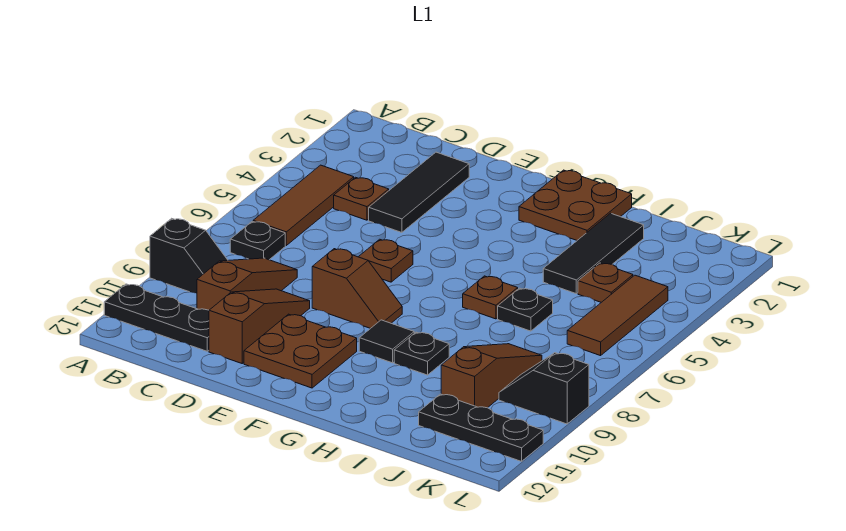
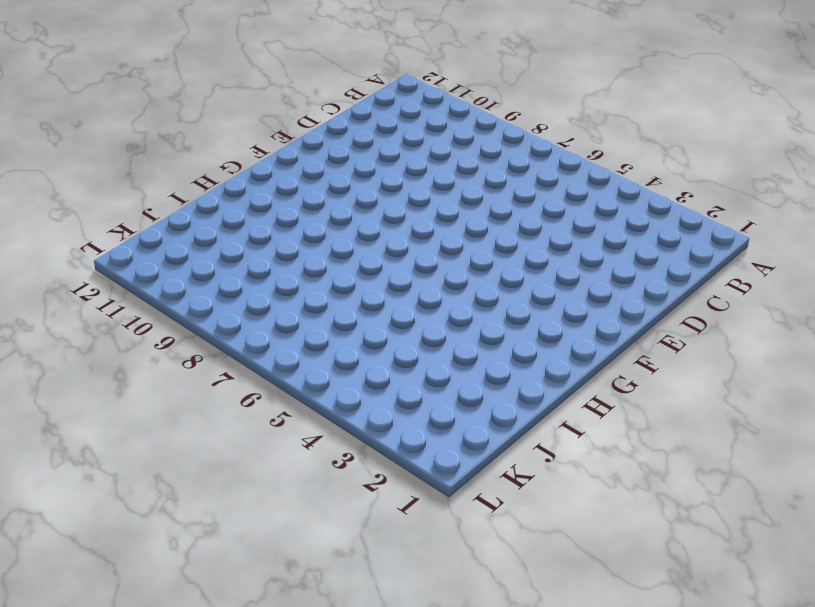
none -> black 1x2 slope [150,218,228,293]
none -> black 1x3 plate [104,284,209,351]
none -> brown 1x3 tile [253,165,354,245]

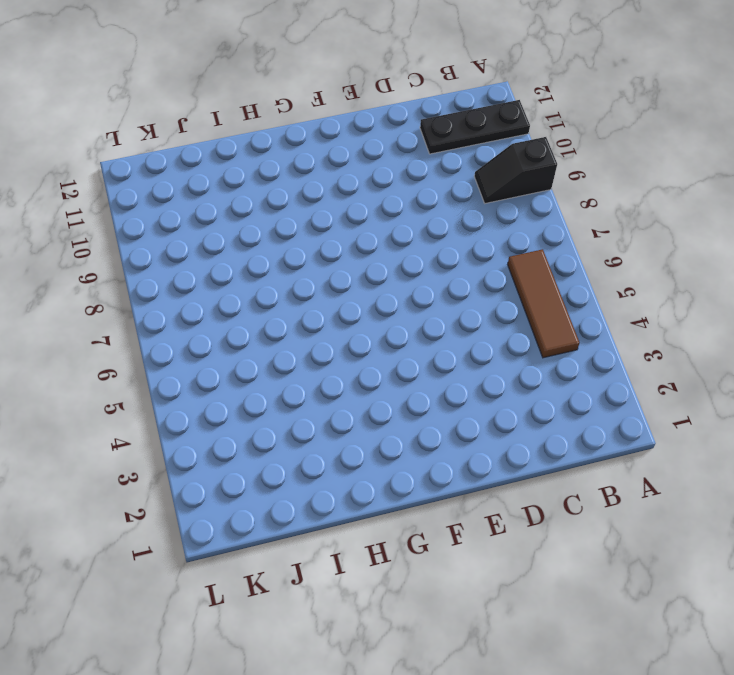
none -> black 1x1 plate [230,221,285,260]
none -> brown 1x1 plate [334,177,389,220]
none -> brown 1x3 slope [197,258,297,310]

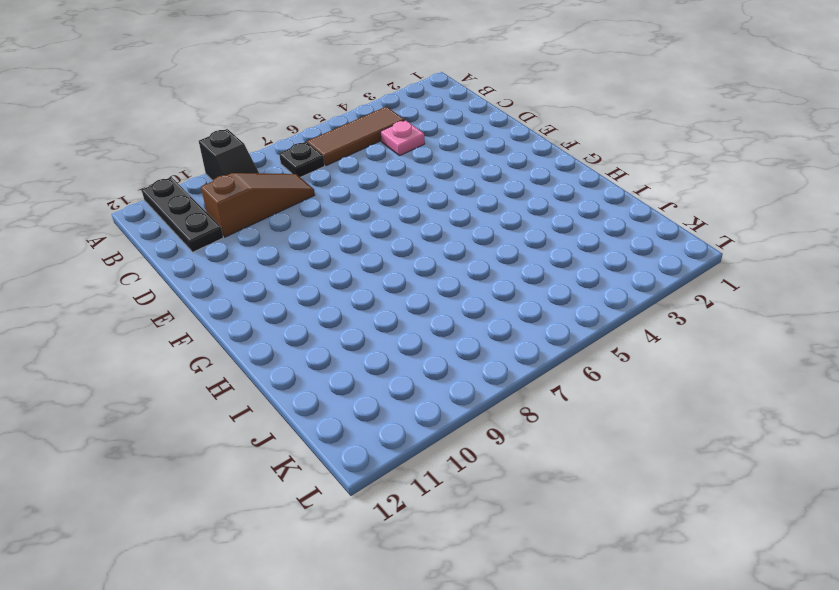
pink 1x1 plate [381,120,425,156] -> brown 1x1 plate [334,177,389,220]
none -> black 1x3 tile [369,152,469,233]
none -> brown 1x3 slope [209,289,310,363]
none -> brown 1x1 plate [359,239,413,282]

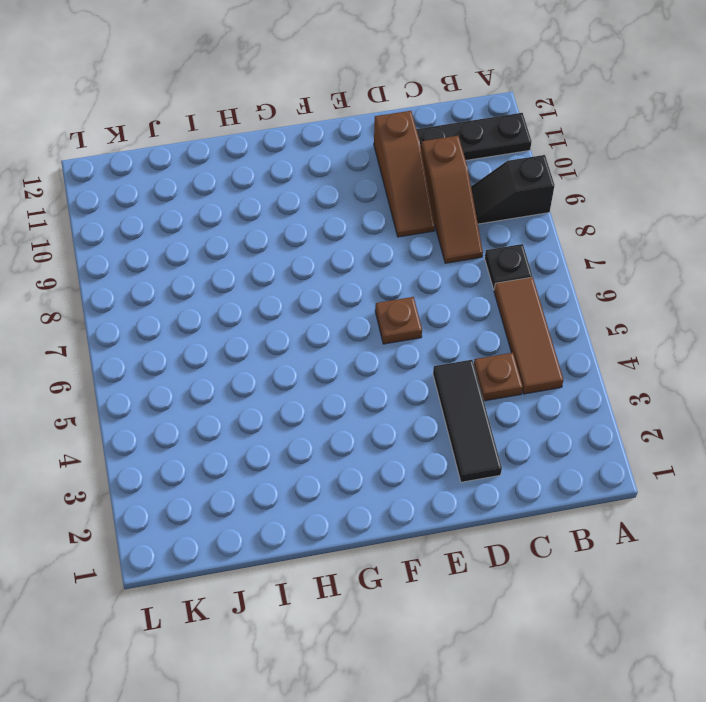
none -> brown 1x2 slope [312,249,402,329]
none -> brown 2x2 plate [244,314,357,388]
none -> brown 2x2 plate [519,170,632,240]

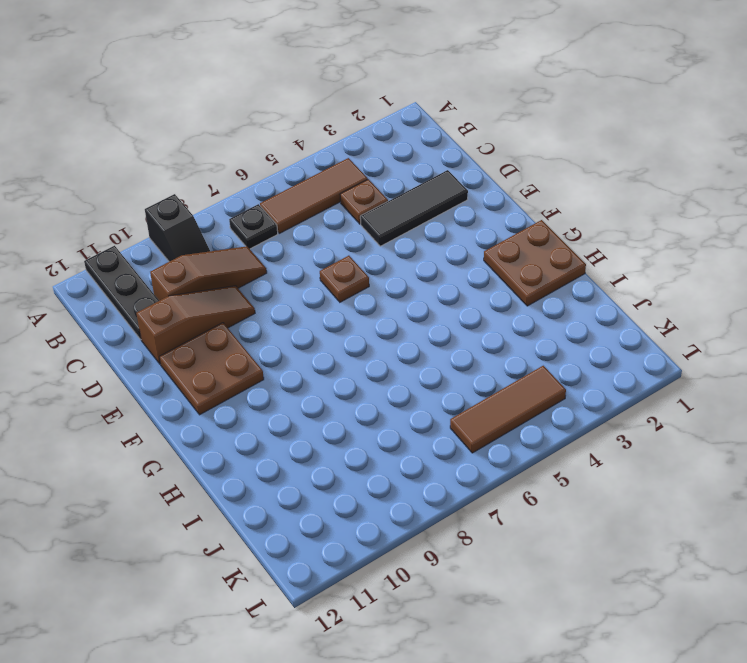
none -> brown 1x2 slope [312,249,402,329]
none -> black 1x1 tile [359,320,414,363]
none -> brown 1x1 plate [463,276,518,319]

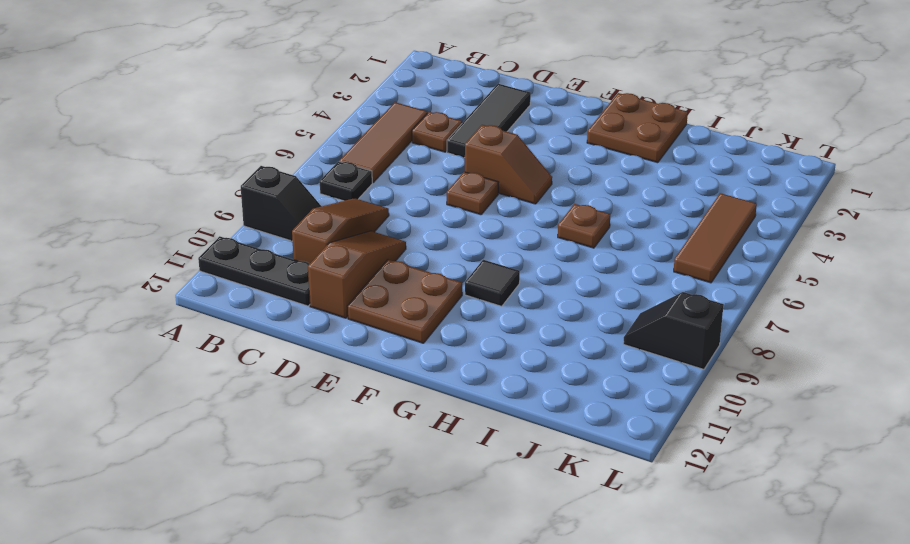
brown 1x2 slope [465,125,552,204] -> brown 1x2 slope moved to [312,249,402,329]
none -> black 1x1 plate [394,332,449,375]
none -> black 1x3 tile [543,213,644,294]
none -> black 1x1 plate [498,288,553,331]

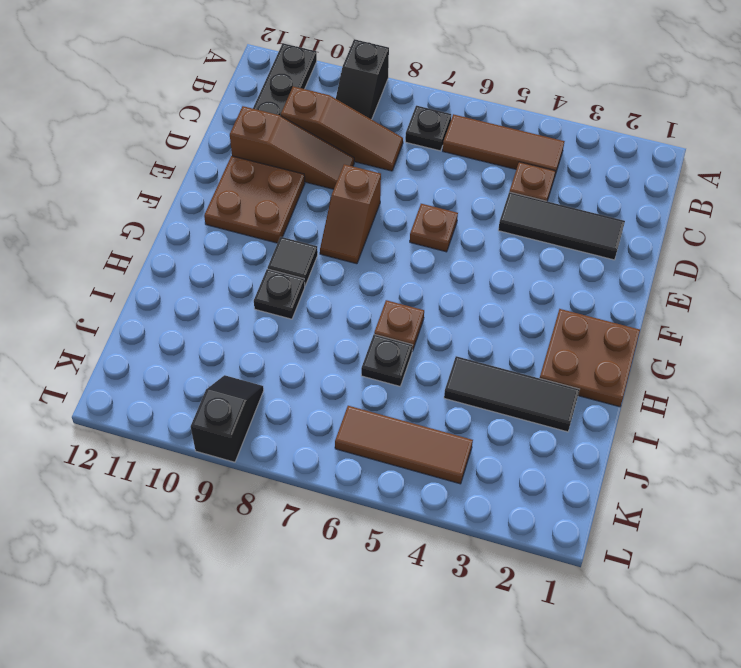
none -> brown 1x1 plate [578,263,633,302]
none -> brown 1x3 slope [441,344,542,408]
none -> black 1x3 plate [419,394,543,461]

